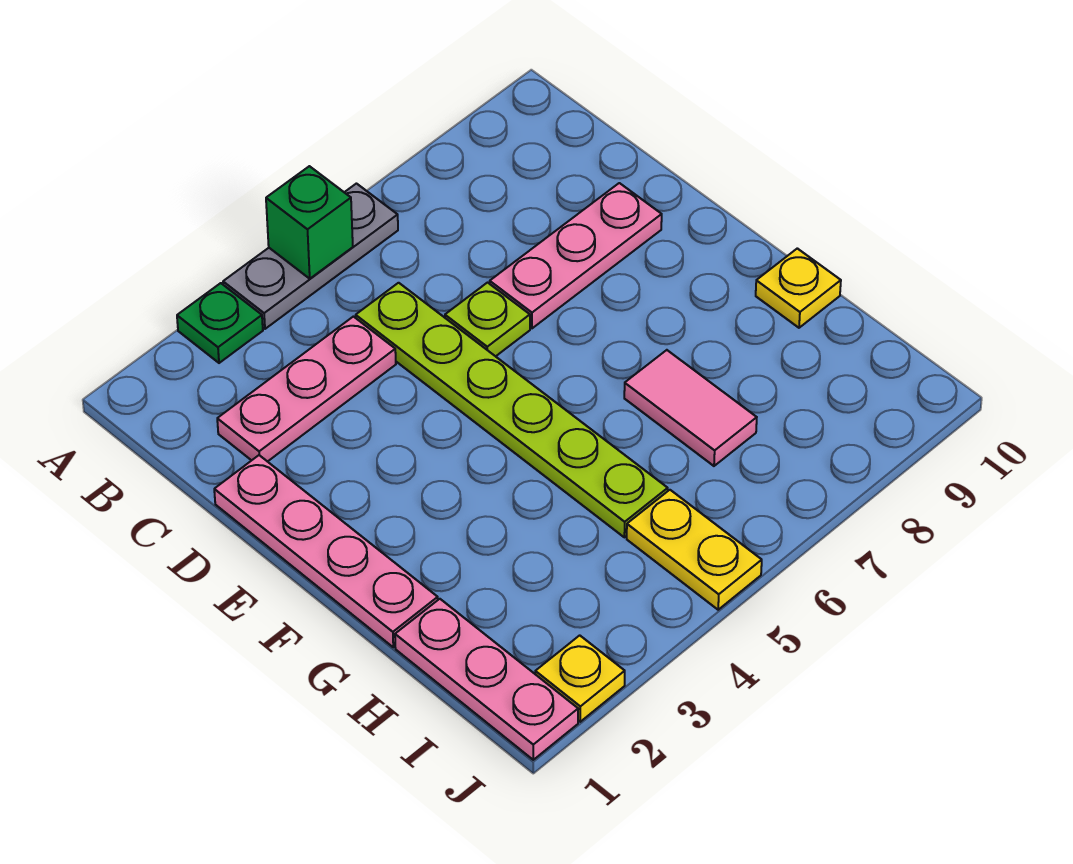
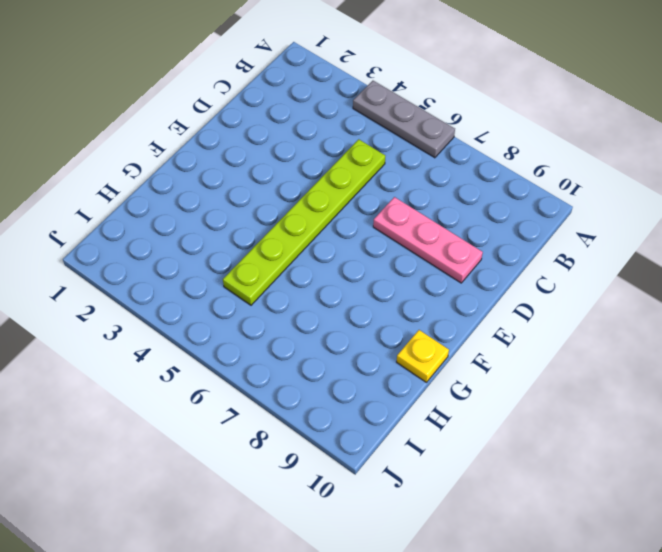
none -> green 1x1 plate [177,283,263,363]
none -> pink 1x3 plate [217,317,396,462]
none -> pink 1x4 plate [214,455,438,647]

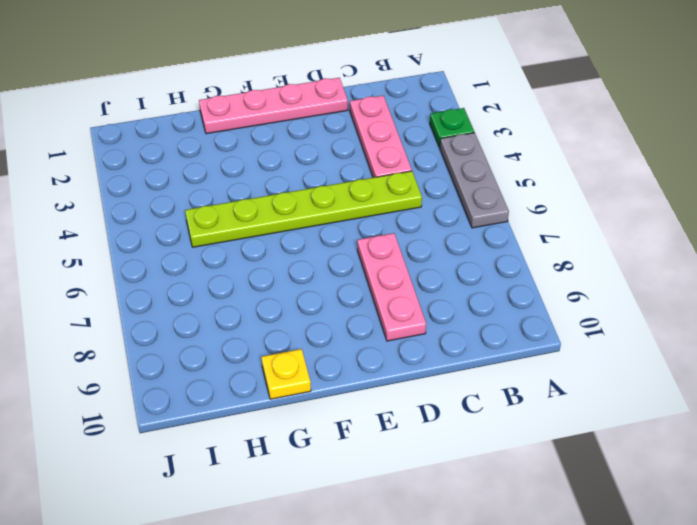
none -> lime 1x1 plate [445,283,530,356]
none -> pink 1x2 tile [624,350,757,466]
none -> pink 1x3 plate [395,599,578,760]

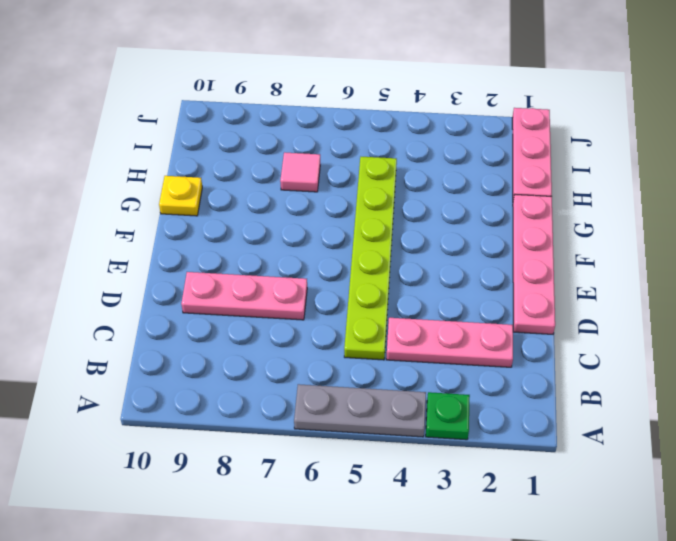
pink 1x1 tile [280,152,320,192] -> pink 1x2 tile [624,350,757,466]
none -> lime 1x1 plate [445,283,530,356]
none -> yellow 1x2 plate [627,490,762,610]
none -> yellow 1x1 plate [535,635,625,722]

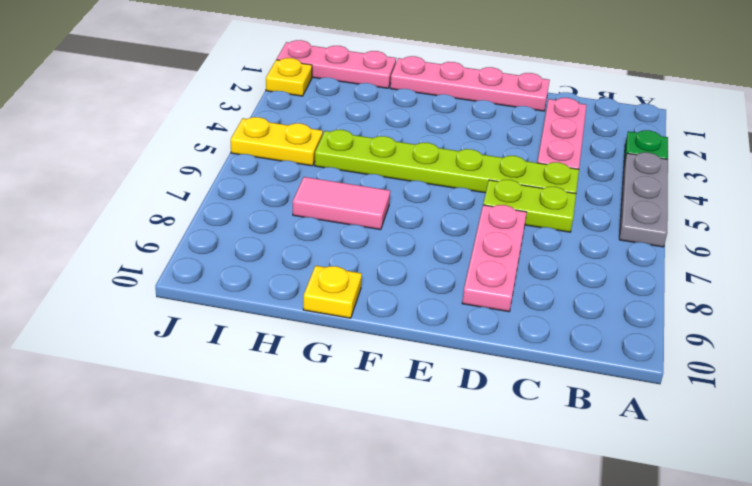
lime 1x2 plate [483,180,576,232] -> lime 1x1 plate [445,283,530,356]
none -> green 1x1 brick [266,166,353,279]

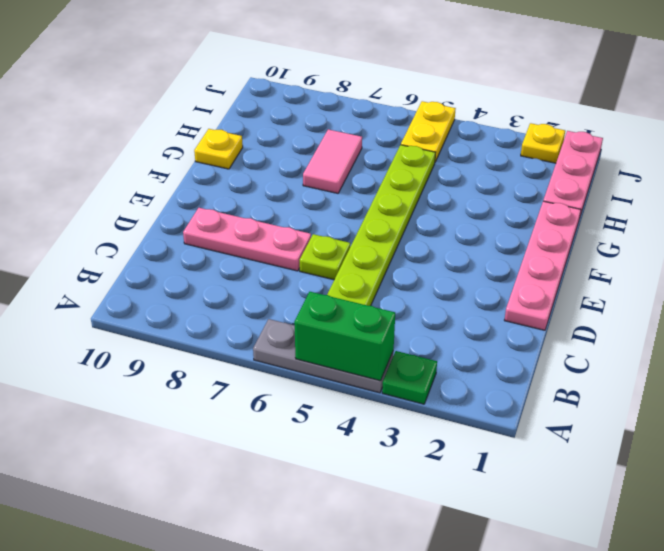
green 1x2 brick [294,292,395,381] -> green 1x1 brick [266,166,353,279]
none -> pink 1x3 plate [217,317,396,462]

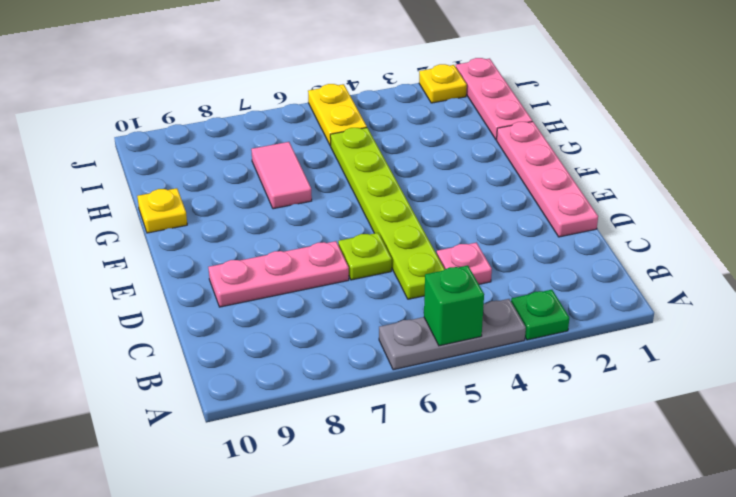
pink 1x1 plate [437,243,492,284] -> pink 1x3 plate [217,317,396,462]

